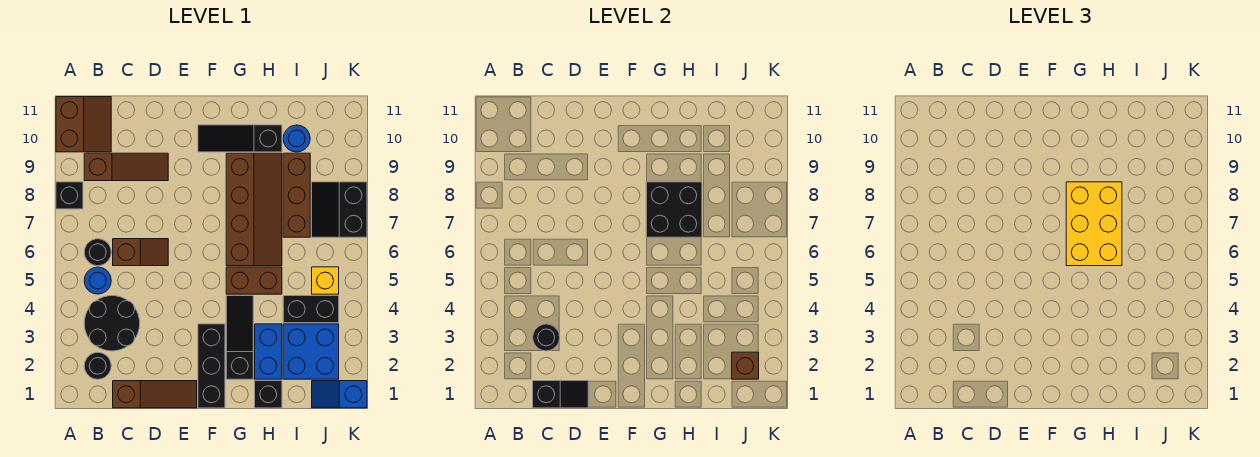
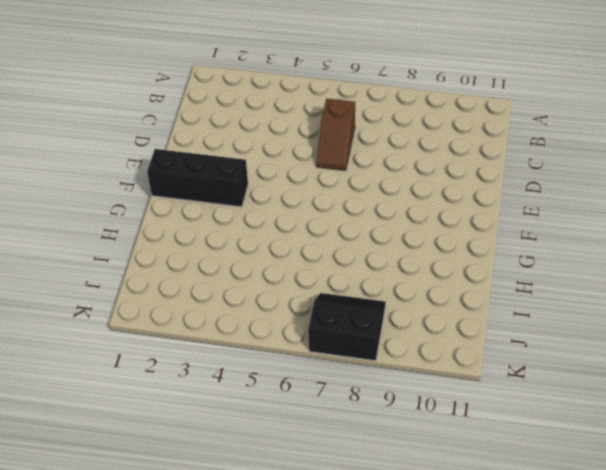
none -> black 1x1 brick [56,182,83,209]
none -> brown 2x2 slope [56,97,111,152]
none -> black 1x1 round brick [84,352,111,379]

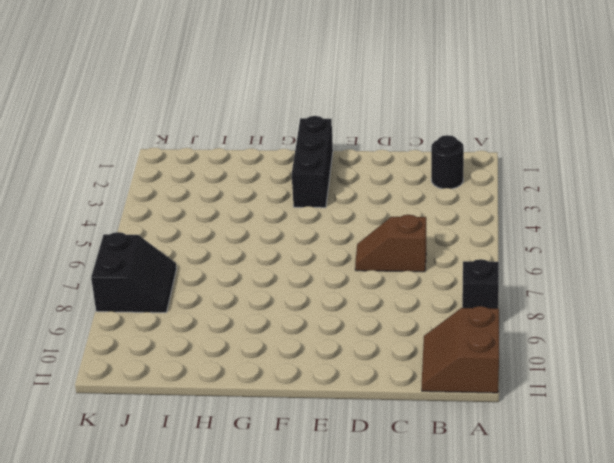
none -> black 2x2 round brick [84,296,140,351]
none -> blue 1x1 round brick [84,267,111,294]
none -> black 1x1 round brick [84,239,111,266]

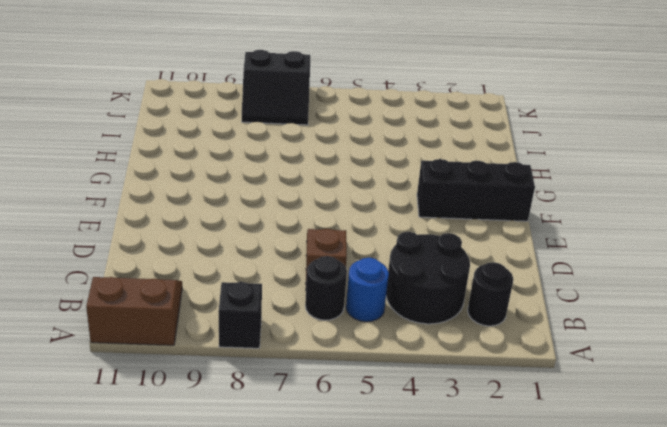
none -> brown 1x3 slope [84,153,168,181]
none -> brown 1x3 slope [113,381,197,408]
none -> black 1x3 slope [198,125,282,152]

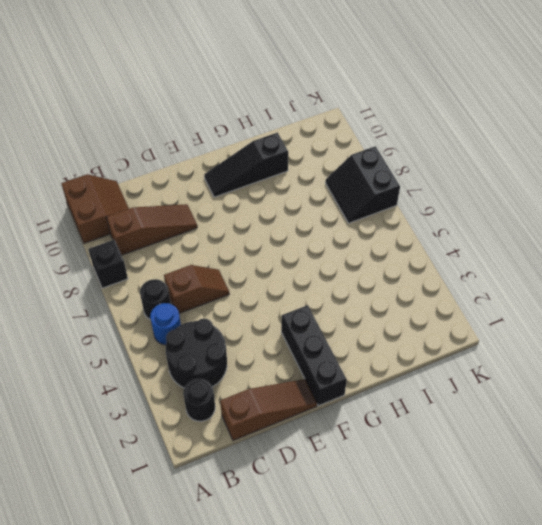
none -> black 1x3 slope [226,296,253,379]
none -> brown 1x2 brick [226,267,282,294]
none -> brown 2x4 slope [226,153,282,266]

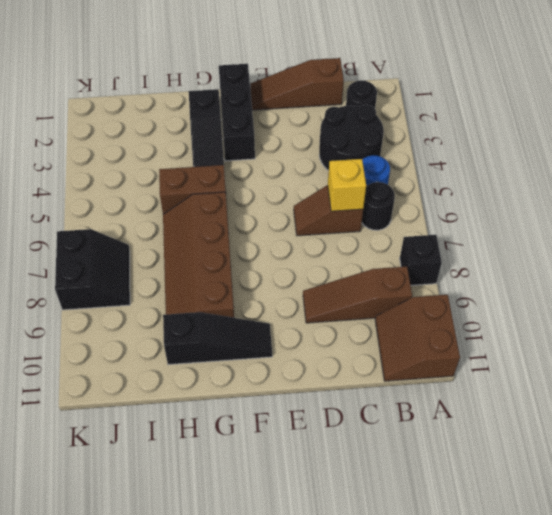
yellow 1x1 brick [328,159,366,211] -> yellow 1x1 brick moved to [312,267,339,294]
none -> black 1x1 brick [255,381,282,408]
none -> blue 1x2 brick [255,324,282,379]
none -> blue 2x2 brick [283,324,339,379]

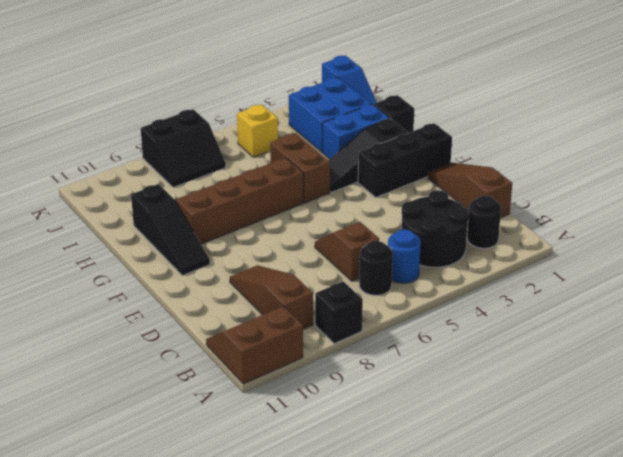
none -> black 1x2 brick [283,296,339,323]
none -> brown 1x3 brick [283,153,310,237]
none -> blue 1x1 round brick [283,125,310,152]

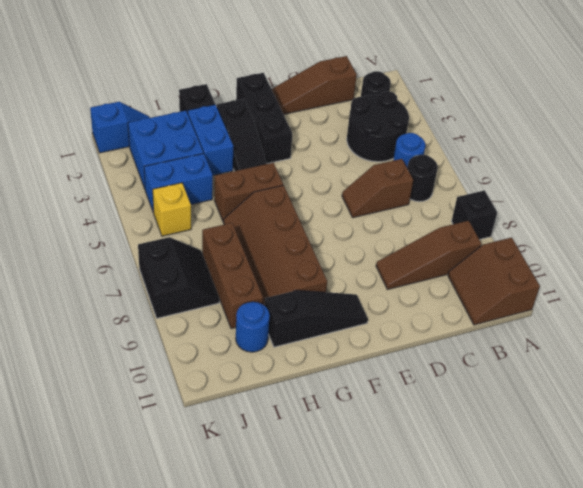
blue 1x2 brick [144,153,213,213] -> black 1x2 brick [283,296,339,323]
none -> black 1x2 slope [533,381,588,408]
none -> black 1x1 round brick [533,324,560,351]
none -> black 2x2 brick [646,182,702,237]

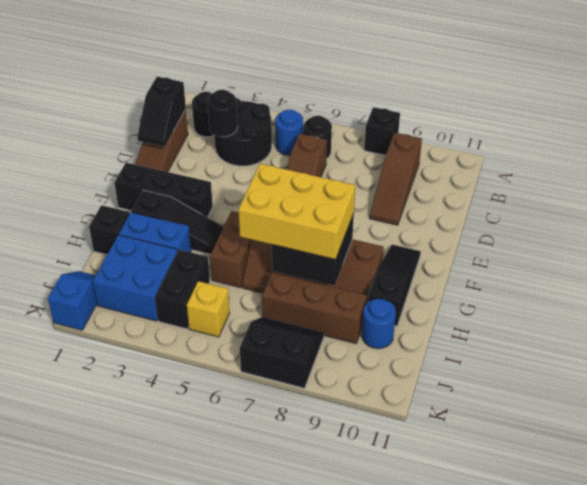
none -> brown 2x2 slope [56,97,111,152]
none -> brown 1x1 brick [732,352,759,379]

